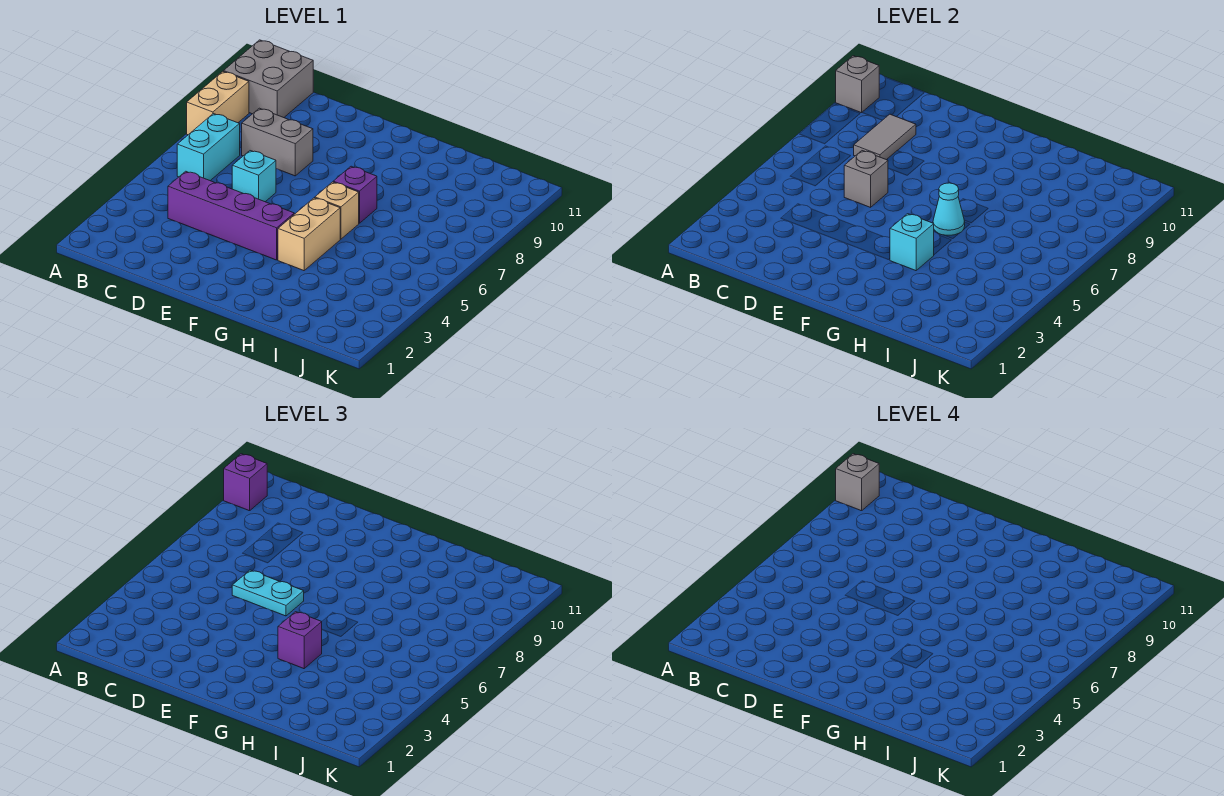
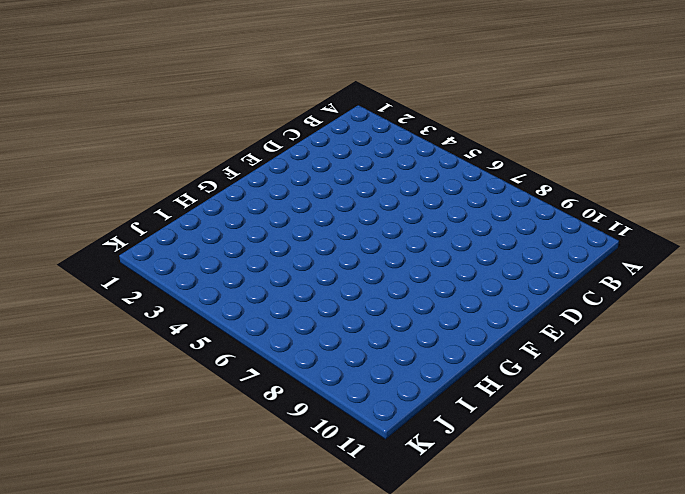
none -> tan 1x2 brick [187,71,249,135]
none -> grey 2x2 brick [224,40,313,118]
none -> cyan 1x2 brick [177,114,240,181]

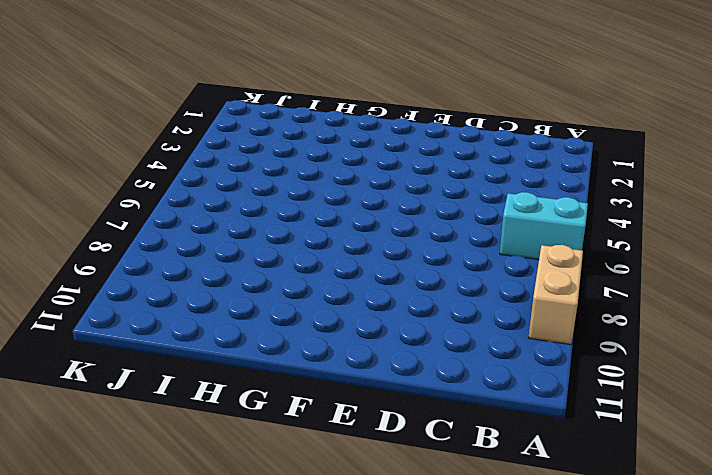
cyan 1x2 brick [500,192,588,260] -> cyan 1x2 brick turned to [177,114,240,181]
none -> grey 2x2 brick [224,40,313,118]
none -> purple 1x4 brick [168,171,294,260]
none -> grey 1x2 brick [242,108,313,176]

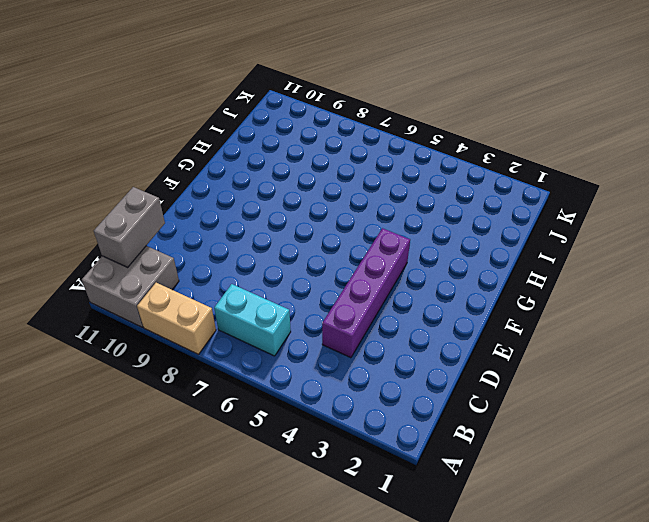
grey 1x2 brick [94,187,165,267] -> grey 1x2 brick moved to [242,108,313,176]
none -> cyan 1x1 brick [232,151,276,202]
none -> tan 1x2 brick [278,198,340,271]
none -> tan 1x1 brick [315,182,359,239]

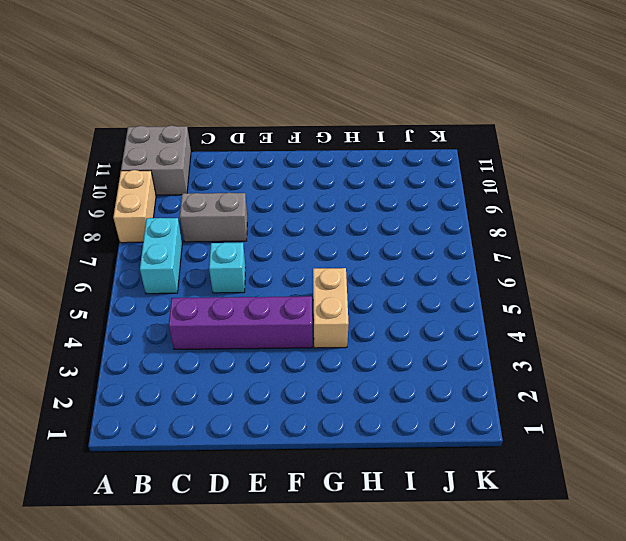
none -> tan 1x1 brick [315,182,359,239]
none -> purple 1x1 brick [333,166,377,223]
none -> grey 1x1 brick [836,56,879,113]

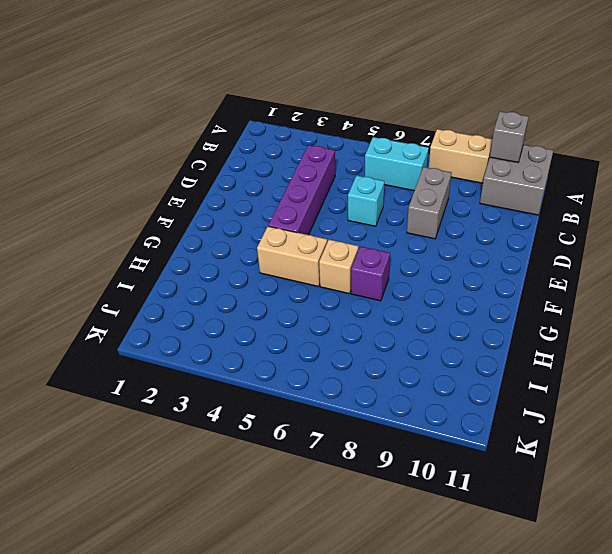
none -> grey 1x2 tile [854,114,916,160]
none -> grey 1x1 brick [844,151,888,207]
none -> cyan 1x1 brick [890,214,934,271]

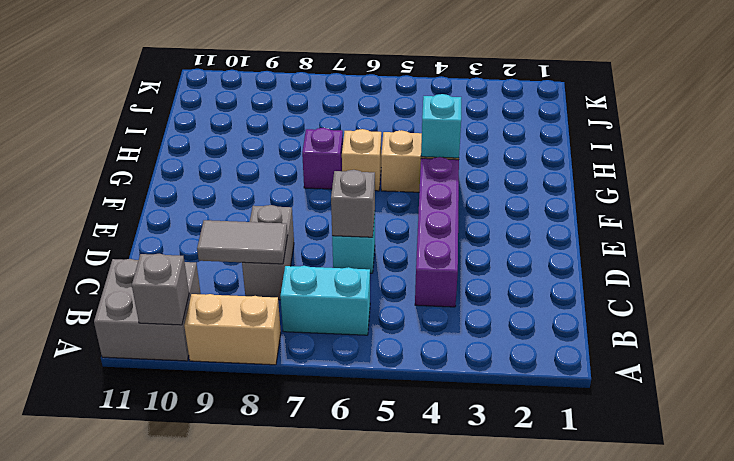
none -> cyan 1x1 cone [933,183,965,235]
none -> purple 1x1 brick [224,454,267,511]
none -> cyan 1x2 plate [232,570,304,616]

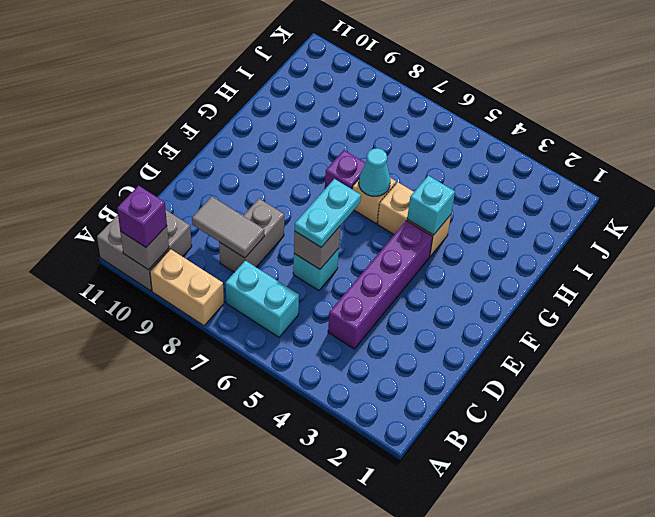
none -> purple 1x1 brick [278,612,322,669]
none -> grey 1x1 brick [836,454,879,511]

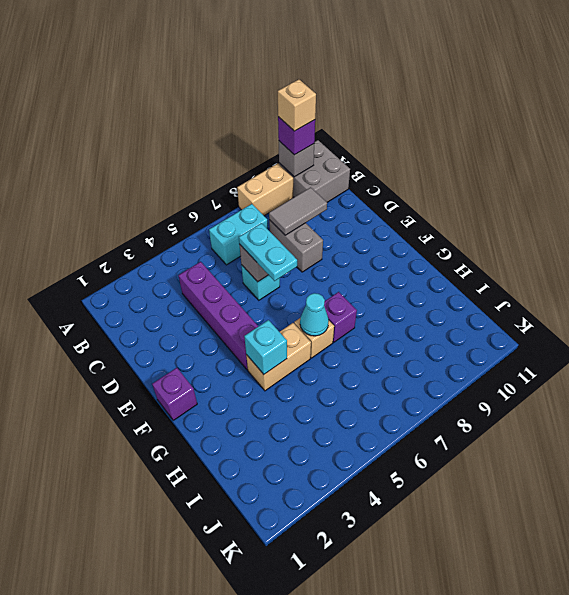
tan 1x1 brick [278,79,316,131] -> grey 1x1 brick [836,454,879,511]
purple 1x1 brick [152,368,197,420] -> purple 1x1 brick moved to [278,612,322,669]

